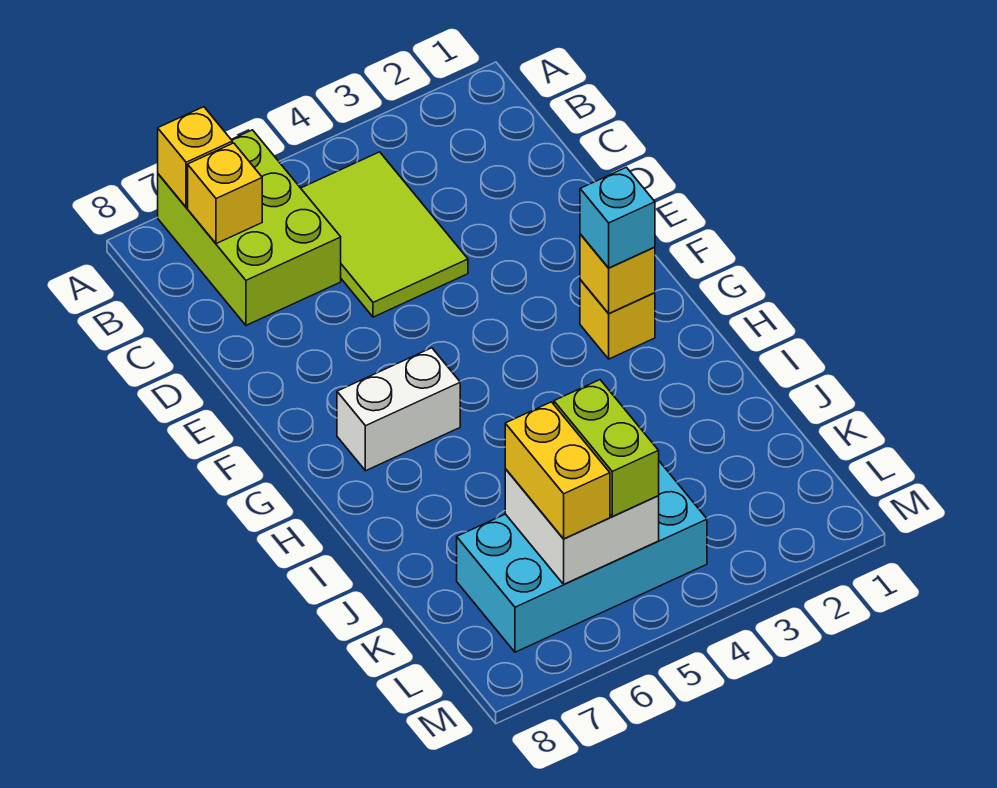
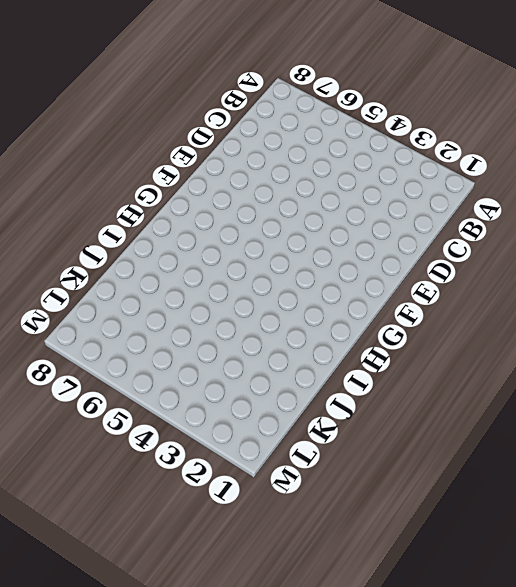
none -> lime 2x3 brick [158,130,341,325]
none -> lime 2x3 tile [301,152,468,317]
none -> yellow 1x1 brick [580,280,655,359]

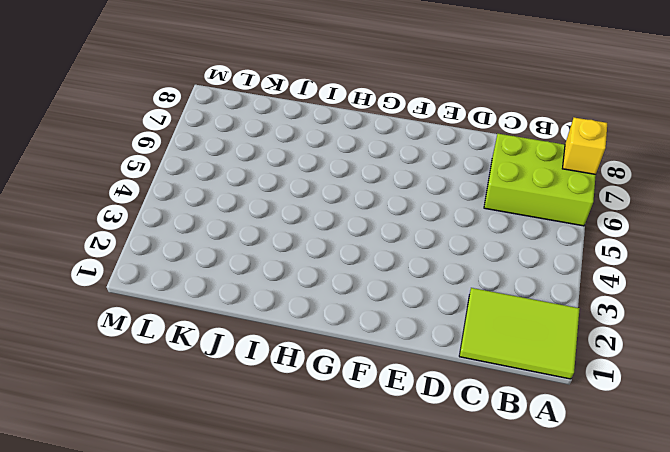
lime 2x3 tile [459,288,580,379] -> lime 2x3 tile moved to [301,152,468,317]
none -> yellow 1x1 brick [580,280,655,359]
none -> white 1x2 brick [337,348,460,471]
none -> cyan 2x4 brick [457,461,707,652]

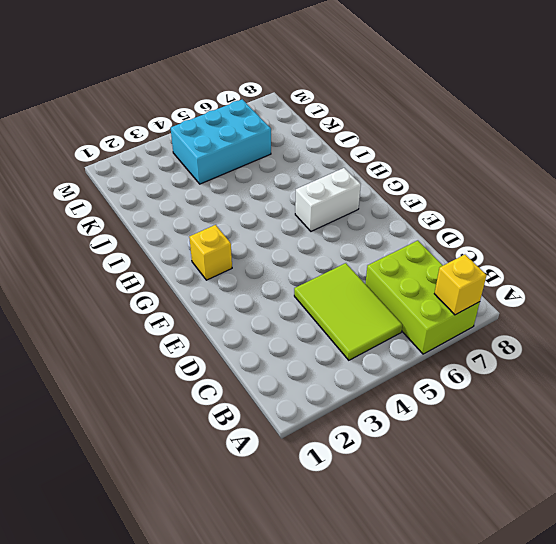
cyan 2x3 brick [171,99,271,184] -> cyan 2x4 brick [457,461,707,652]
none -> yellow 1x1 brick [188,143,262,244]
none -> yellow 1x1 brick [580,234,655,314]
none -> white 2x2 brick [505,469,659,584]

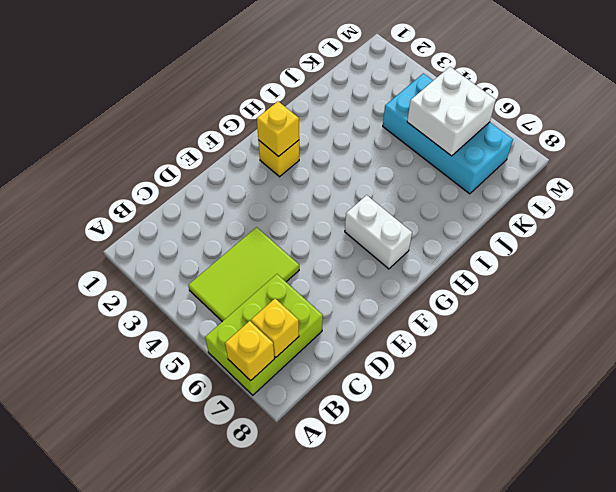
none -> cyan 1x1 brick [580,167,655,268]
none -> lime 1x2 brick [554,380,659,516]
none -> yellow 1x2 brick [505,402,610,539]

